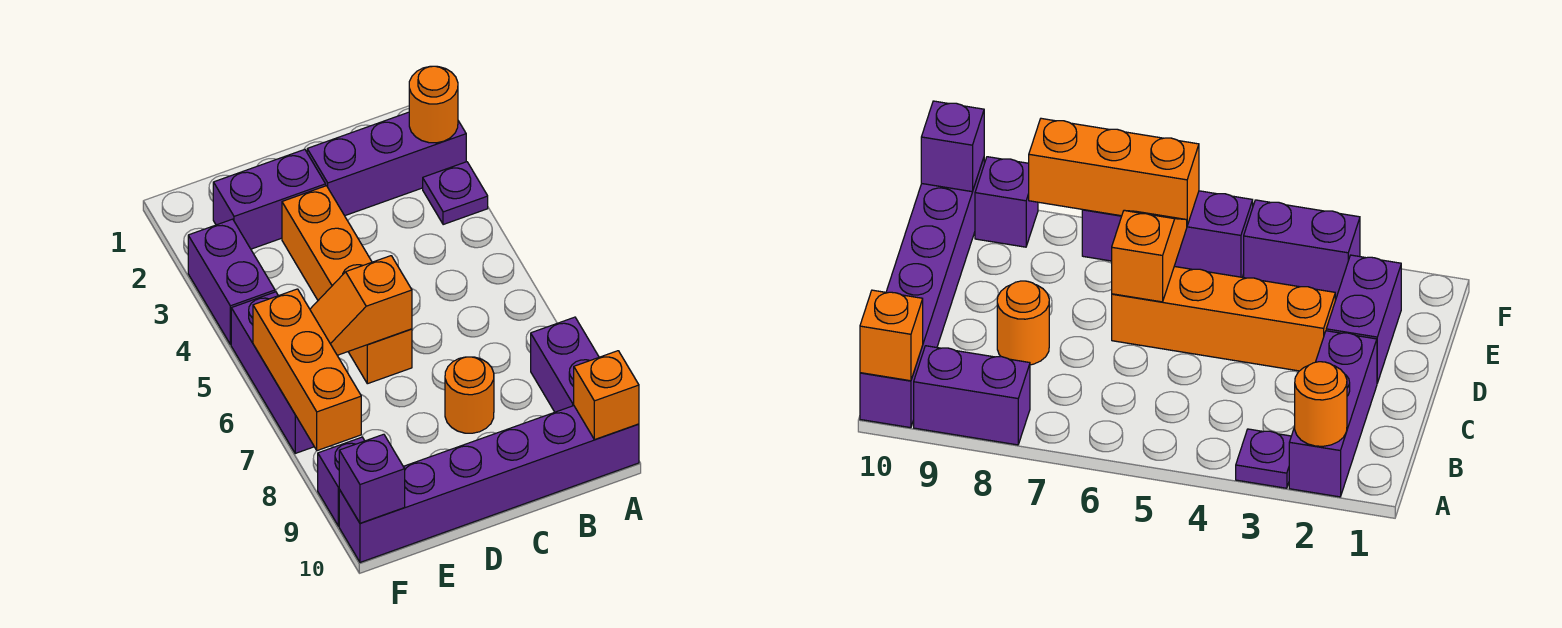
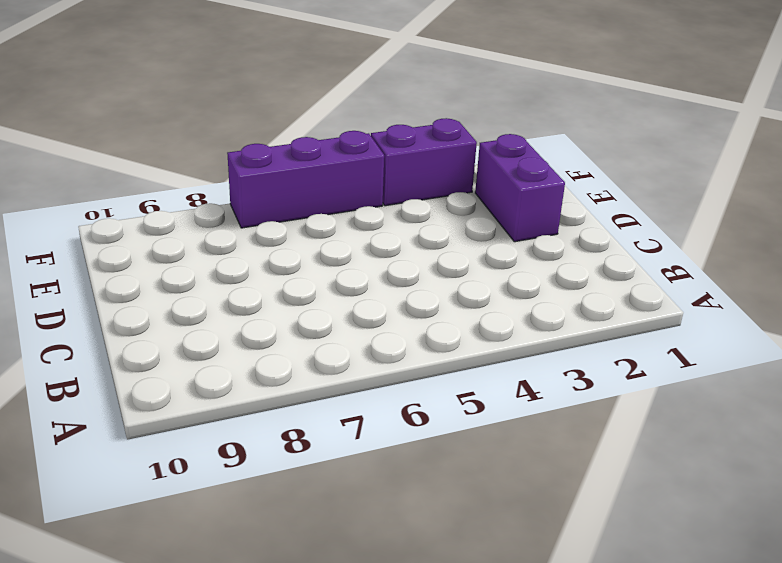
none -> purple 1x3 brick [307,112,466,216]
none -> purple 1x1 plate [423,162,488,225]
none -> purple 1x2 brick [531,317,599,412]

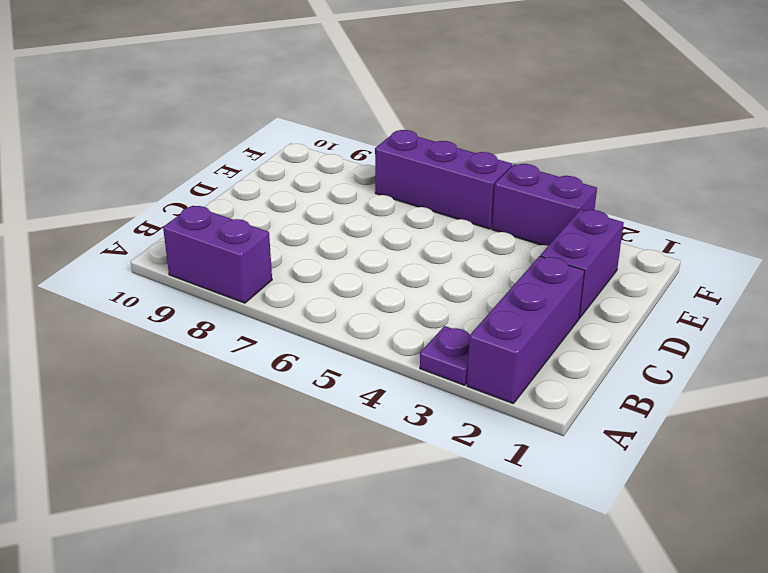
none -> purple 1x6 brick [339,406,639,562]
none -> orange 1x1 round brick [445,357,494,433]
none -> orange 1x4 brick [282,186,412,384]

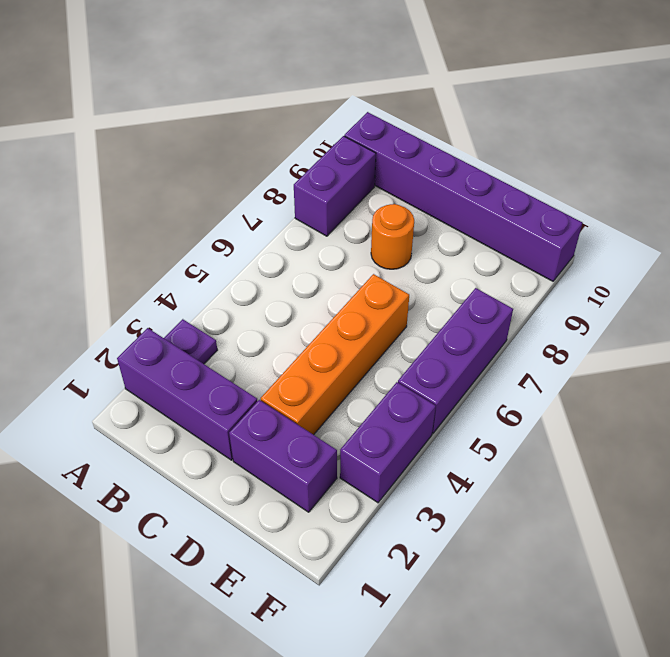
none -> purple 1x1 brick [318,437,365,526]
none -> orange 1x1 round brick [409,66,458,143]
none -> orange 1x1 brick [574,351,639,440]

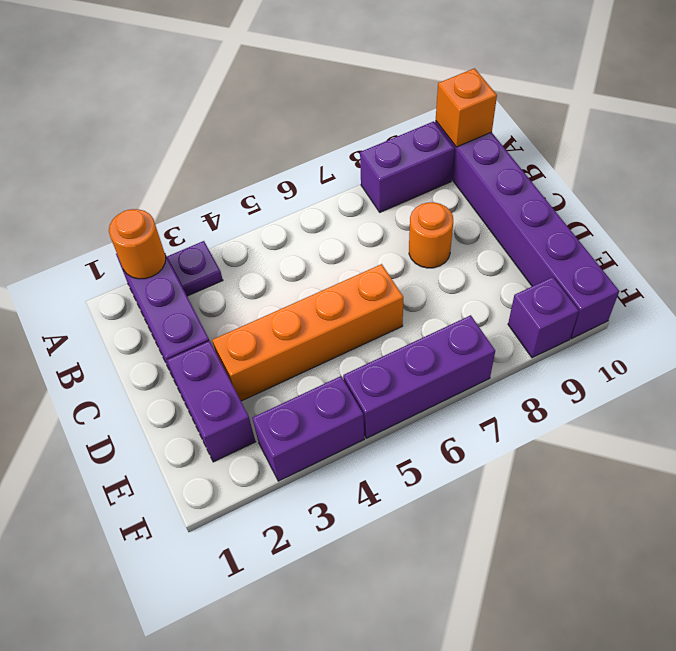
none -> orange 1x2 slope [310,256,412,355]
none -> orange 1x3 brick [253,289,361,451]
none -> purple 1x1 brick [339,434,405,523]

